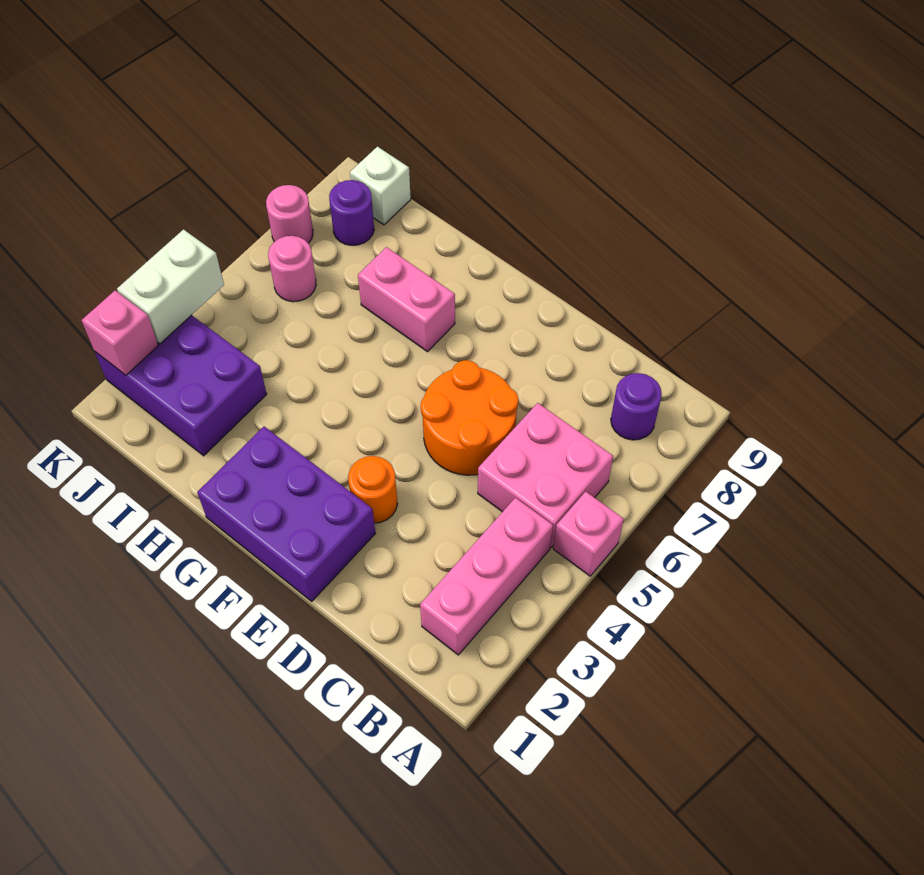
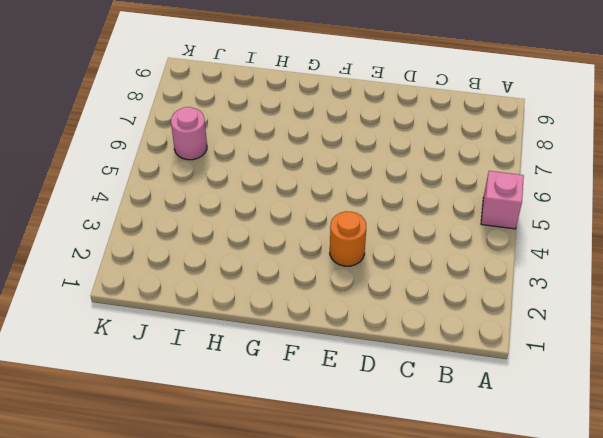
none -> pink 1x3 brick [420,498,553,655]
none -> pink 2x2 brick [478,403,613,547]
none -> purple 1x1 round brick [611,373,662,440]

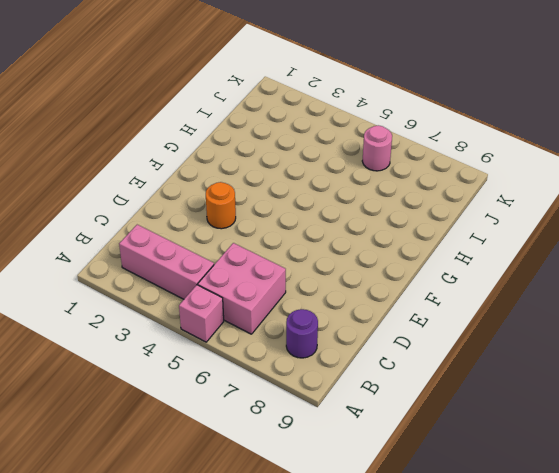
none -> orange 2x2 round brick [421,360,518,475]
none -> purple 2x3 brick [197,427,375,601]
none -> pink 1x2 brick [358,247,455,352]

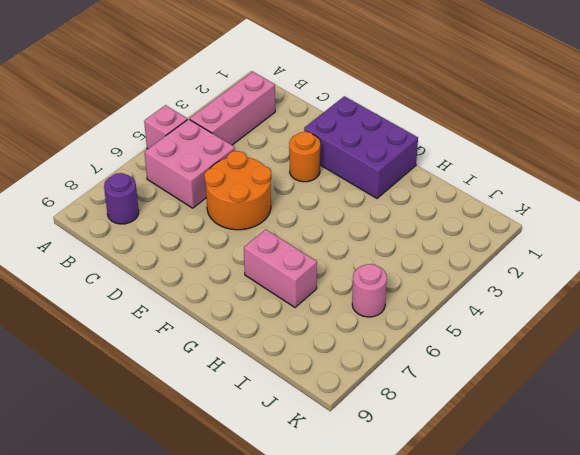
none -> purple 2x3 brick [95,315,267,456]
none -> purple 1x1 round brick [329,180,374,245]
none -> white 1x1 brick [350,147,411,225]

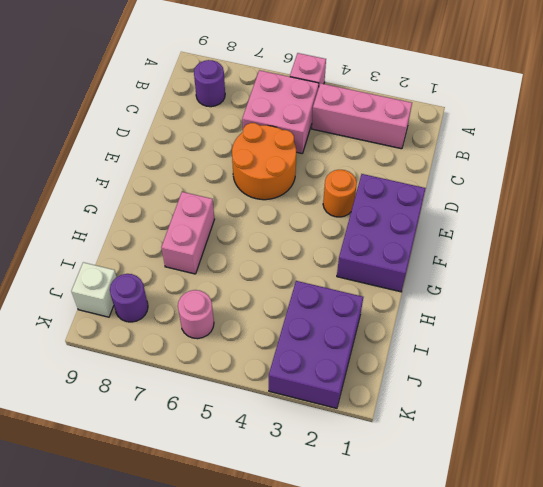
none -> pink 1x1 round brick [266,185,313,243]
none -> pink 1x1 brick [82,290,158,375]
none -> white 1x2 brick [117,230,224,344]

